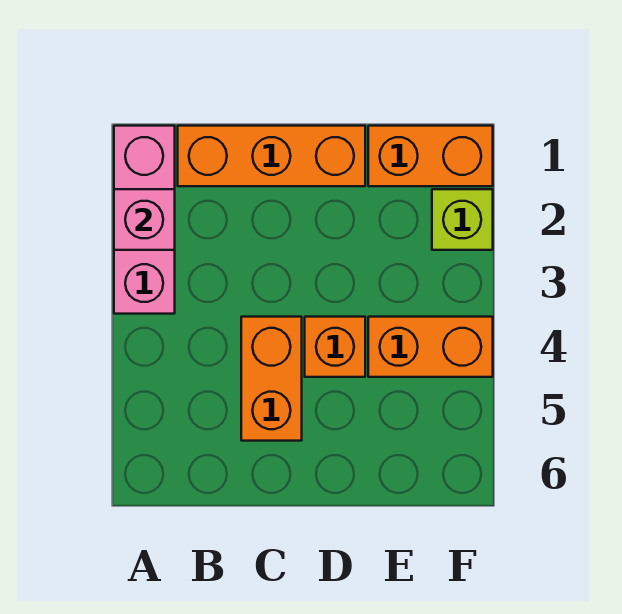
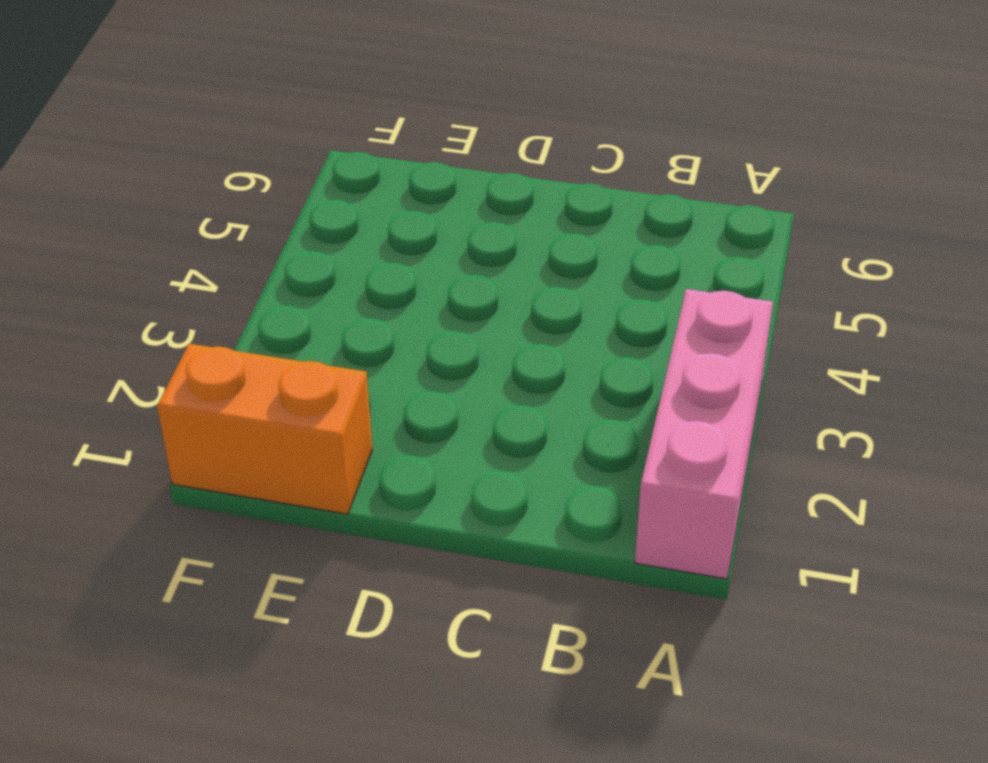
none -> orange 1x3 brick [178,126,365,186]
none -> orange 1x2 brick [241,317,302,441]

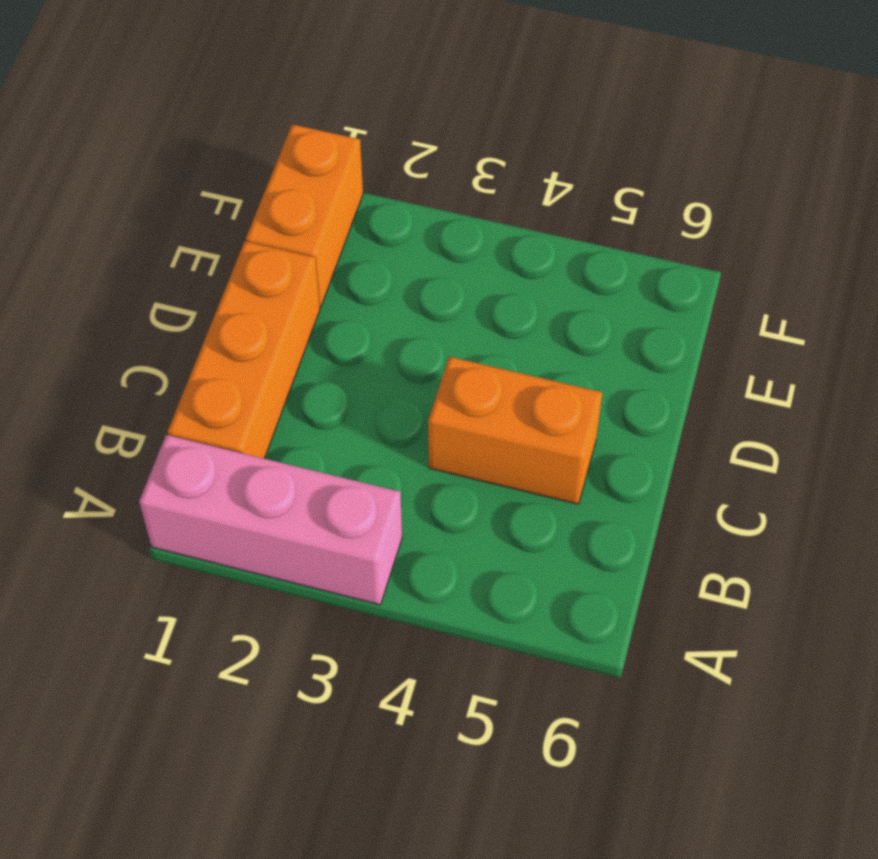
none -> orange 1x1 brick [305,317,365,377]
none -> orange 1x2 brick [368,317,493,377]

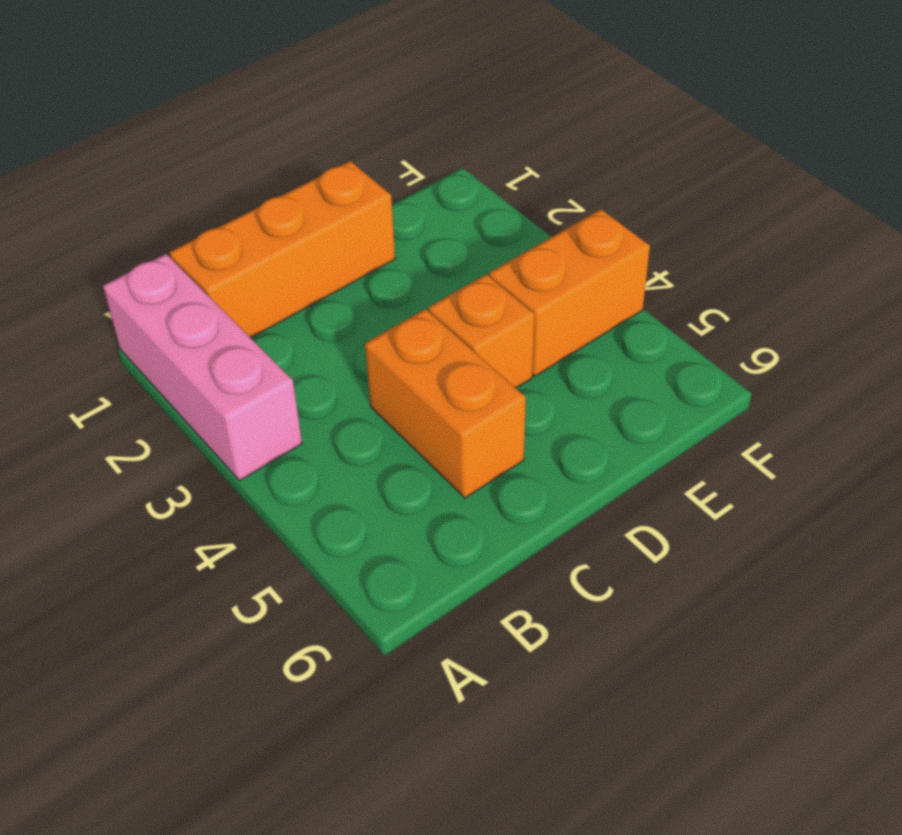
none -> orange 1x2 brick [368,126,493,186]
none -> lime 1x1 brick [432,189,493,250]

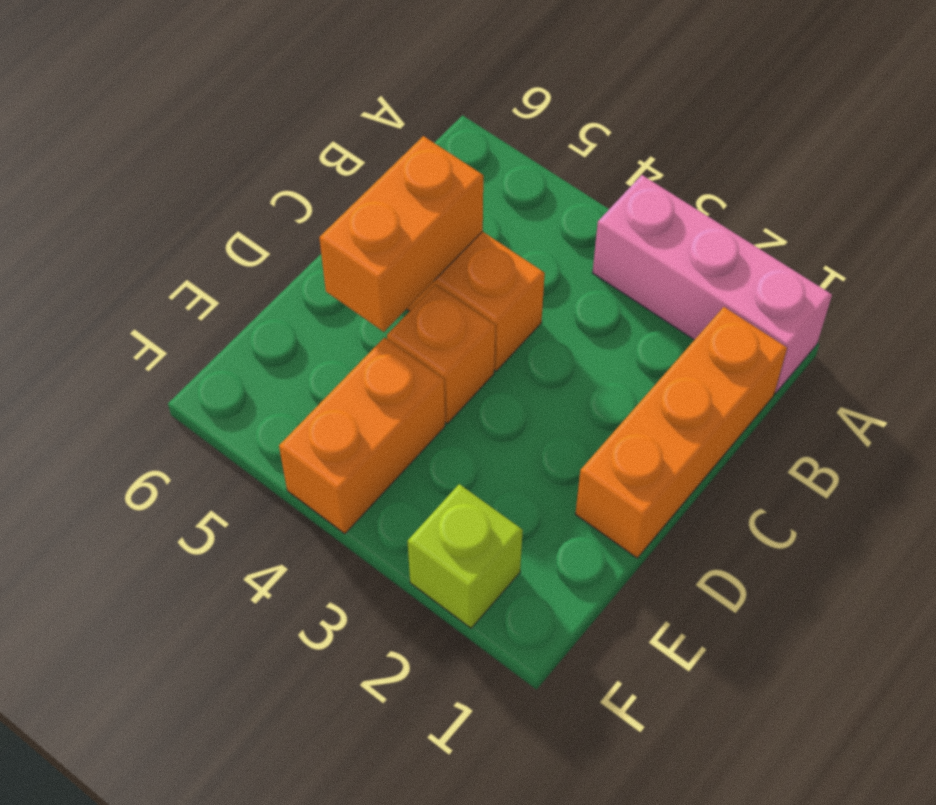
orange 1x2 brick [319,136,483,332] -> orange 1x2 brick moved to [368,126,493,186]
none -> pink 1x1 brick [114,189,175,250]

